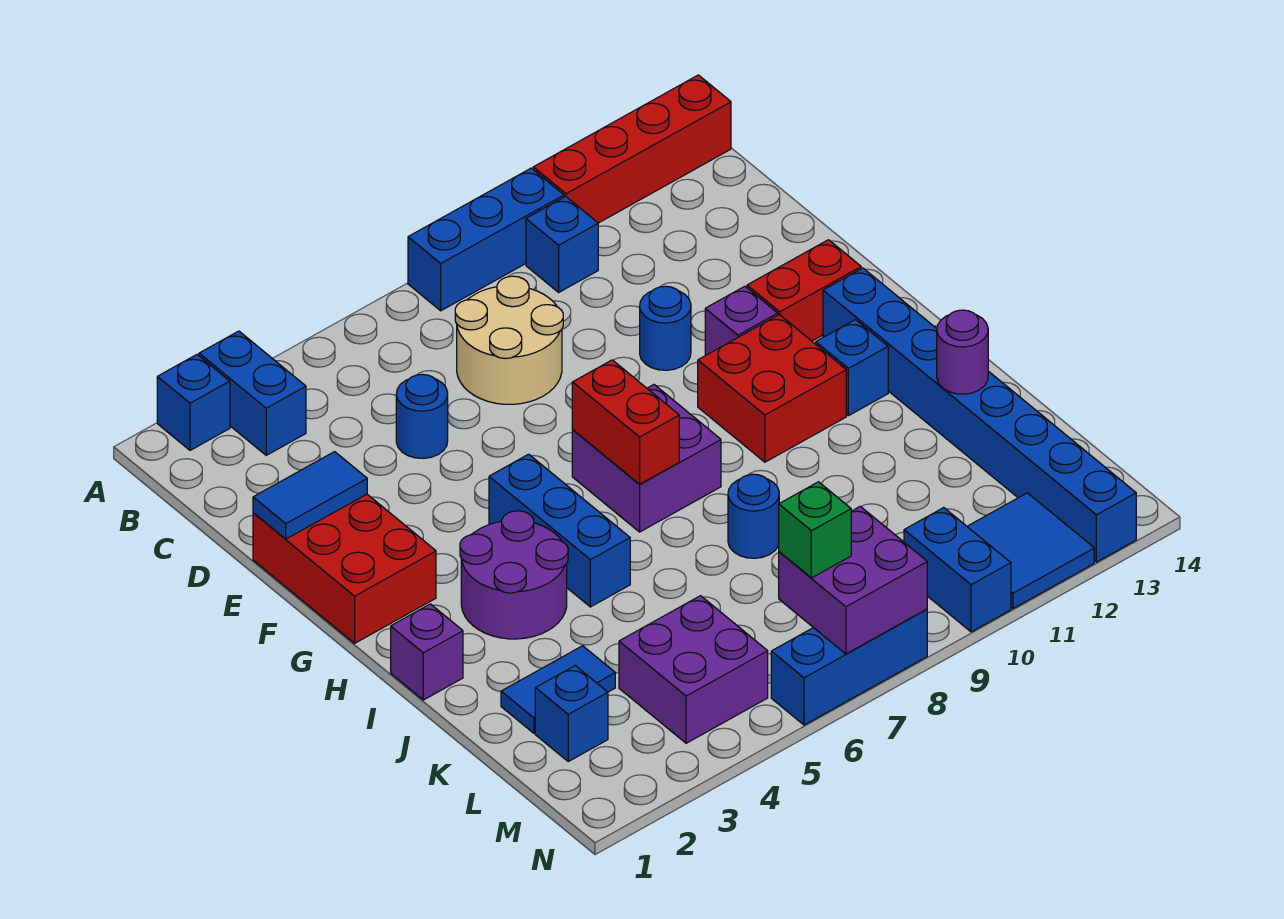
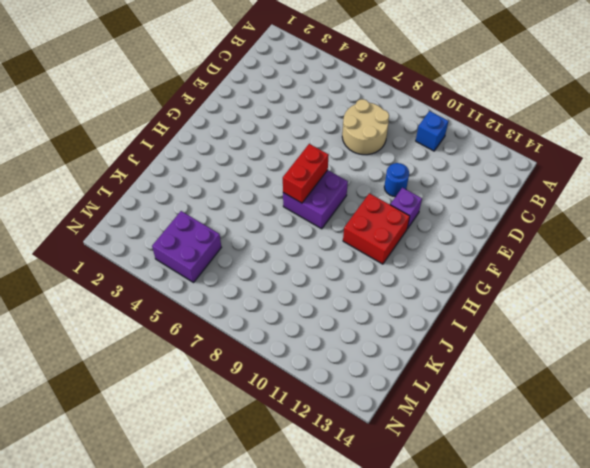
none -> blue 1x1 brick [157,355,230,450]
none -> blue 1x2 brick [199,331,306,455]
none -> blue 1x3 brick [408,168,564,311]
none -> red 1x4 brick [533,75,731,223]

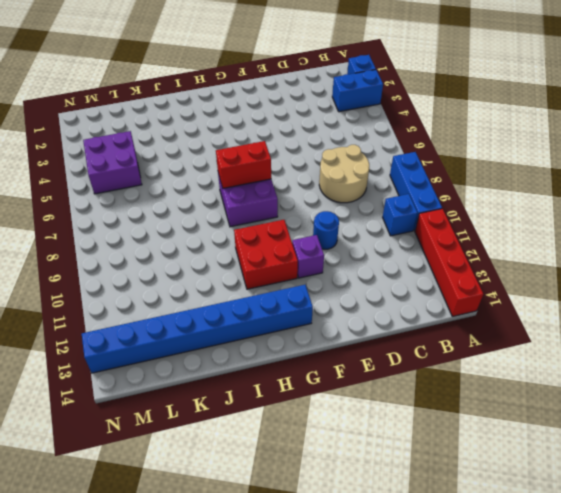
none -> blue 1x1 round brick [396,374,448,458]
none -> red 2x3 brick [253,494,436,643]
none -> red 1x2 brick [747,240,861,341]
none -> blue 1x3 brick [489,454,630,607]

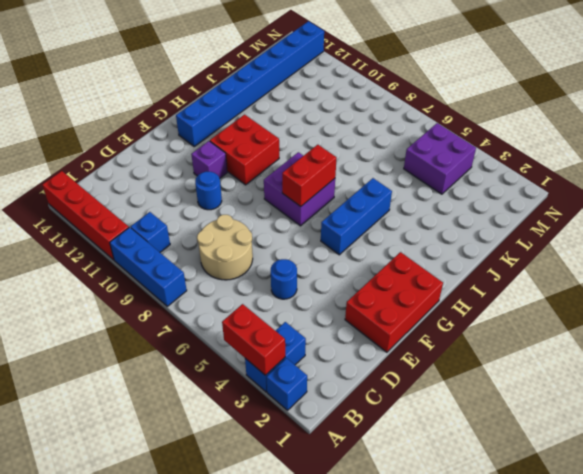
red 1x2 brick [222,304,285,375] -> red 1x2 brick moved to [747,240,861,341]
none -> purple 2x2 round brick [460,511,568,639]
none -> blue 1x1 brick [816,320,888,416]
none -> purple 1x1 brick [391,604,463,700]
none -> blue 1x1 round brick [728,474,779,558]

